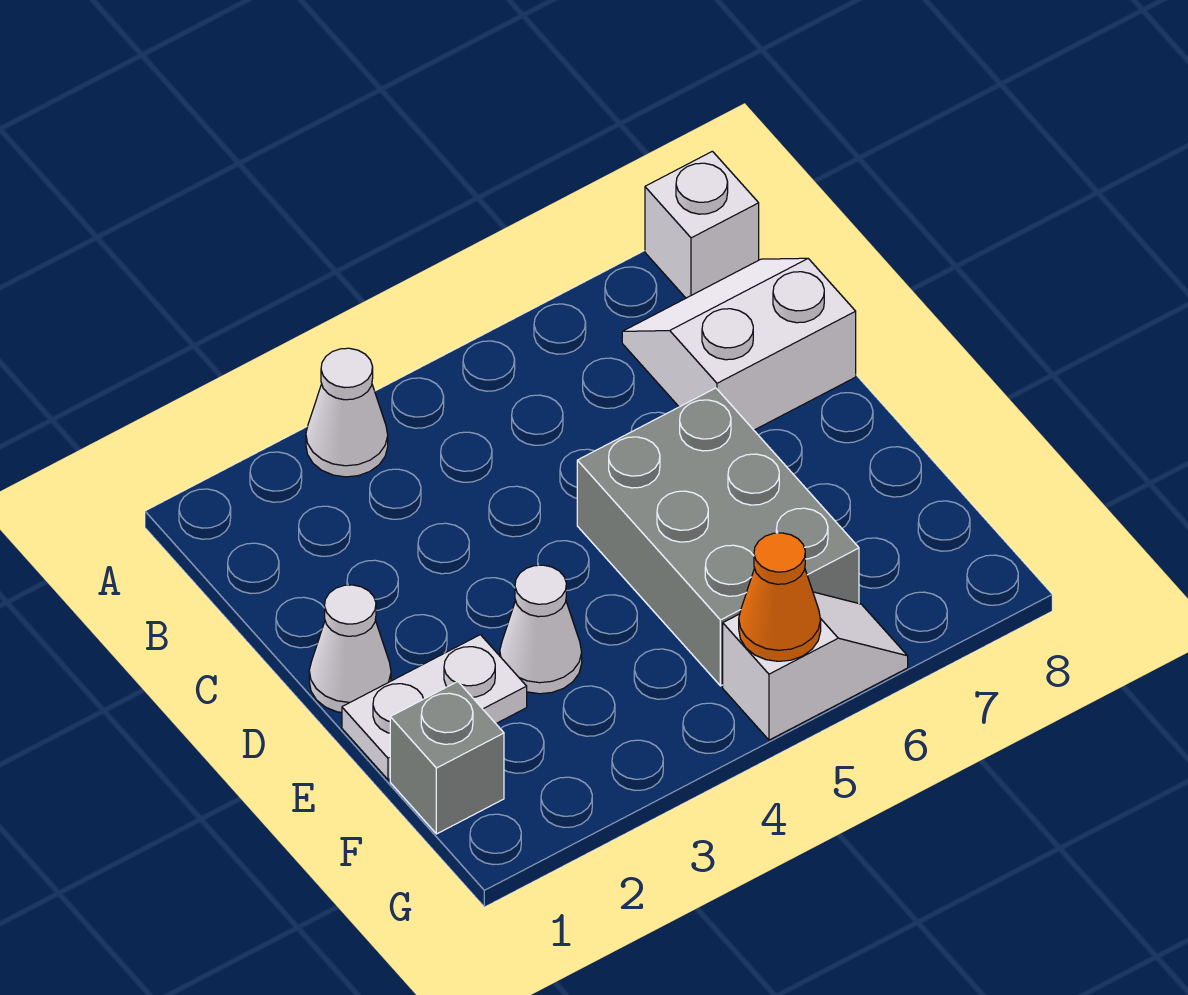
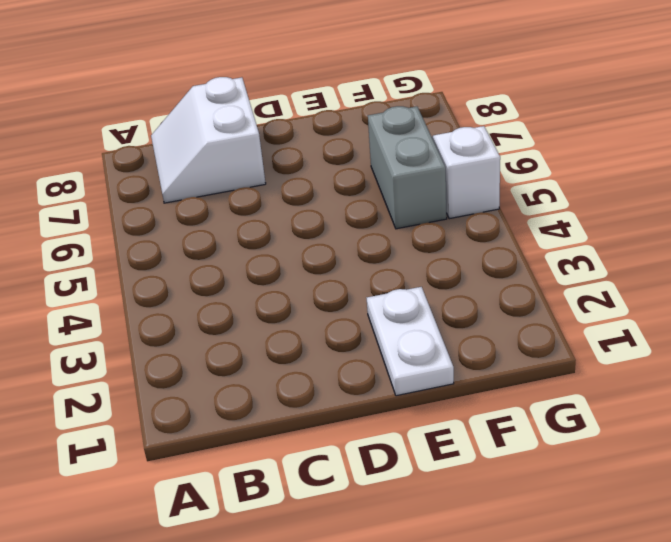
grey 1x2 brick [368,106,447,229] -> grey 2x3 brick [577,388,859,686]
none -> white 1x1 cone [306,348,388,477]
none -> white 1x1 brick [645,151,759,298]

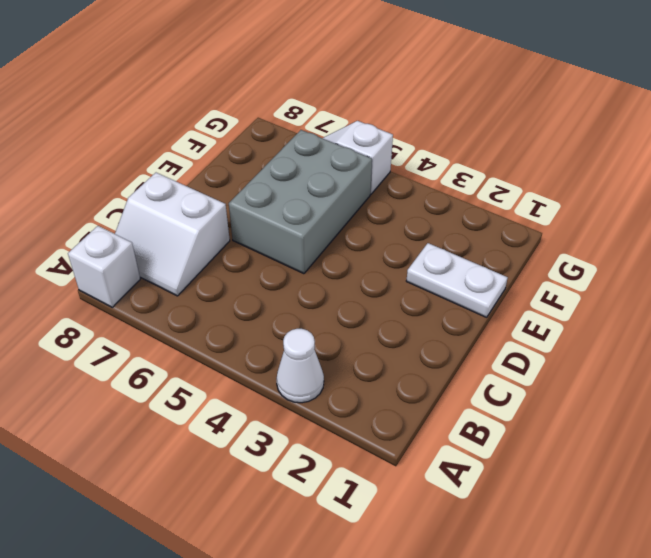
none -> white 1x1 cone [309,585,391,712]
none -> white 1x1 cone [500,565,582,694]

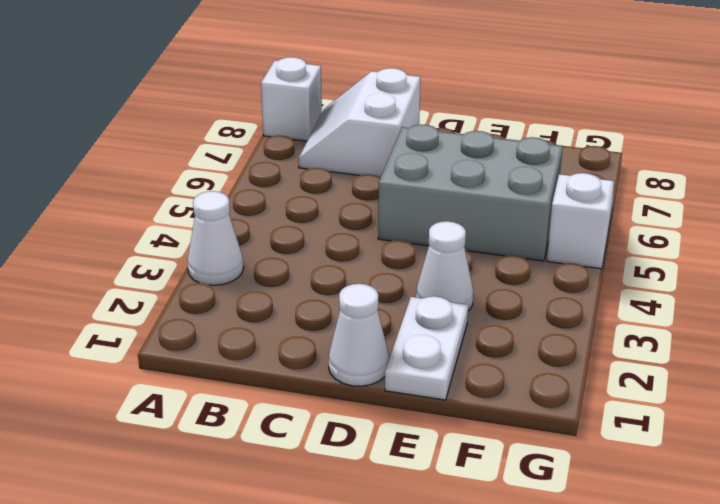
none -> grey 1x1 brick [390,682,504,834]
none -> orange 1x1 cone [739,533,821,661]

